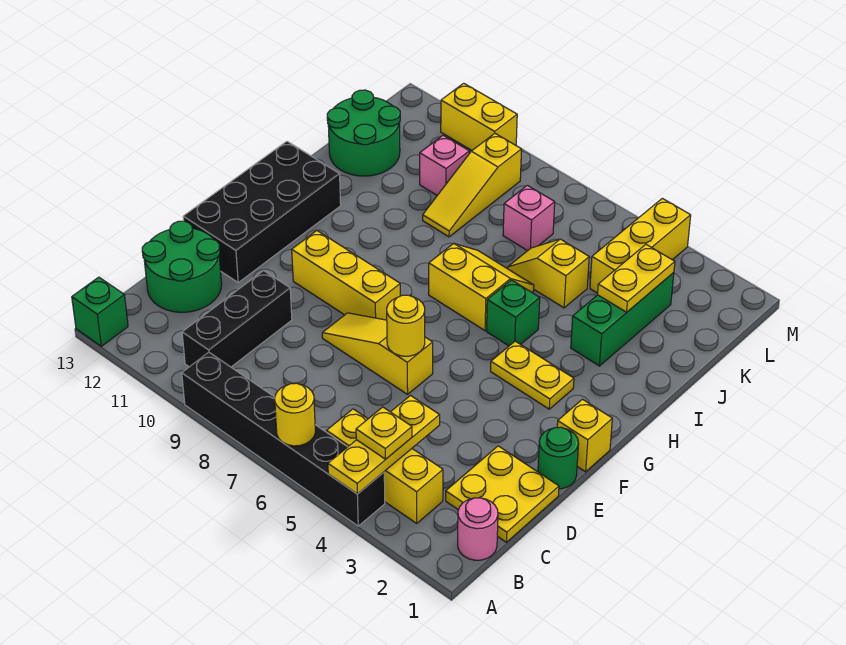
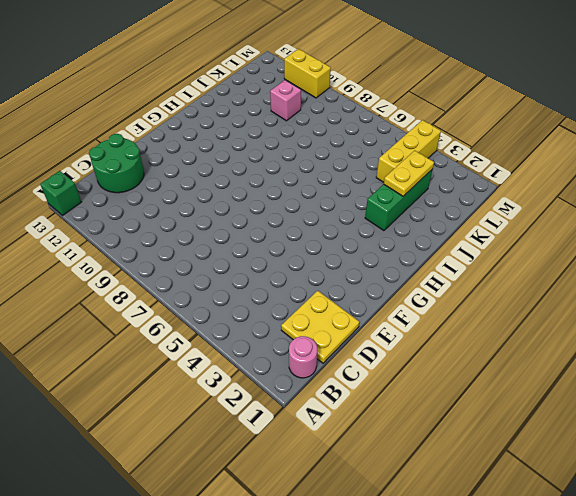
none -> black 1x6 brick [182,352,385,526]
none -> yellow 1x3 brick [327,409,443,523]
none -> black 1x3 brick [182,271,292,367]

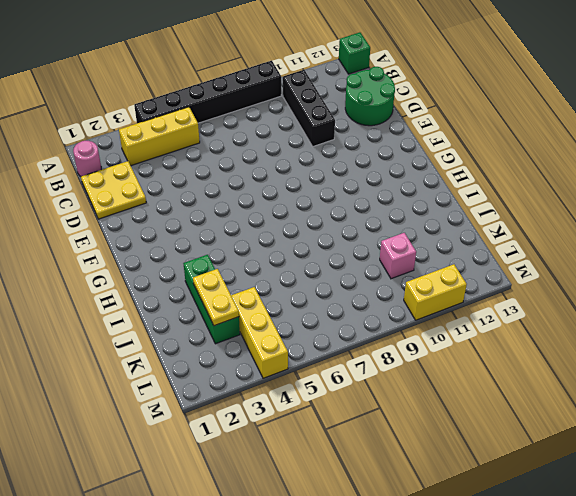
none -> green 1x1 round brick [538,427,579,489]
none -> yellow 1x3 slope [322,313,433,394]
none -> black 2x4 brick [183,141,341,282]

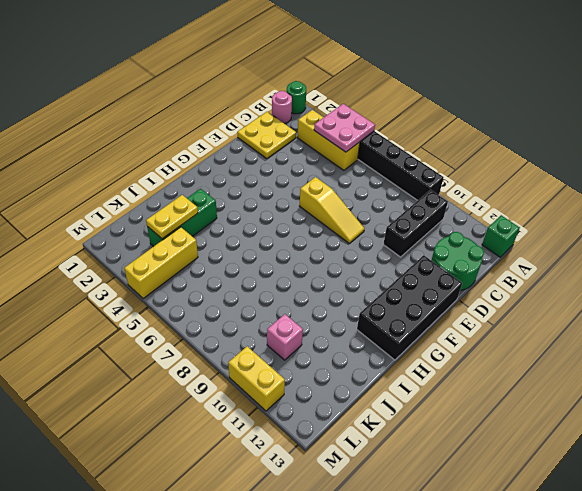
green 1x1 round brick [287,81,306,114] -> green 1x1 round brick moved to [538,427,579,489]
pink 2x2 plate [314,104,375,152] -> yellow 1x3 plate [328,396,440,494]
none -> yellow 1x1 brick [557,399,612,472]
none -> yellow 1x3 brick [292,230,400,320]
none -> yellow 1x2 plate [491,341,574,409]

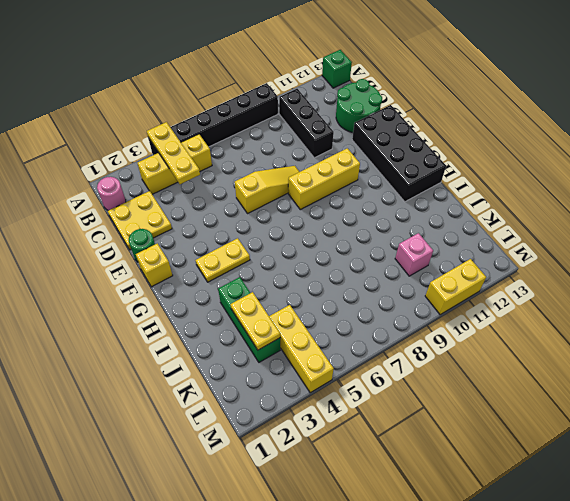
none -> green 1x1 brick [486,280,540,346]
none -> yellow 2x2 slope [429,243,534,331]
none -> yellow 1x2 slope [507,239,589,308]

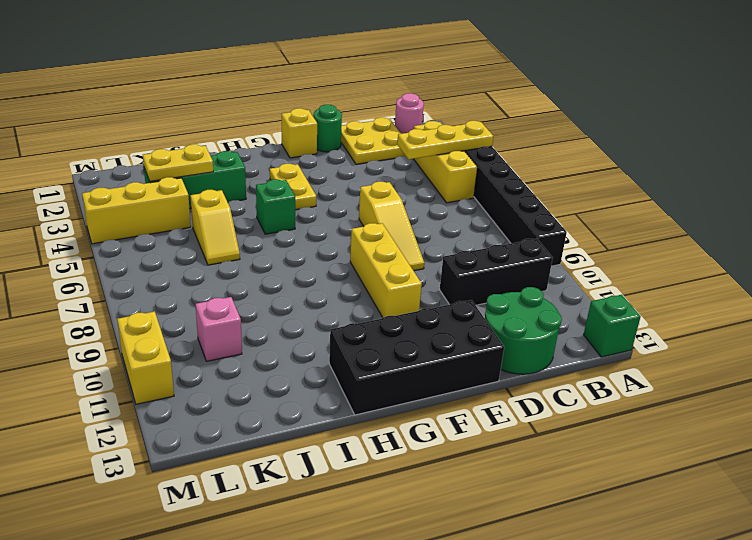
none -> yellow 2x2 slope [429,243,534,331]
none -> yellow 1x3 slope [423,133,522,237]
none -> green 2x2 round brick [327,90,400,176]

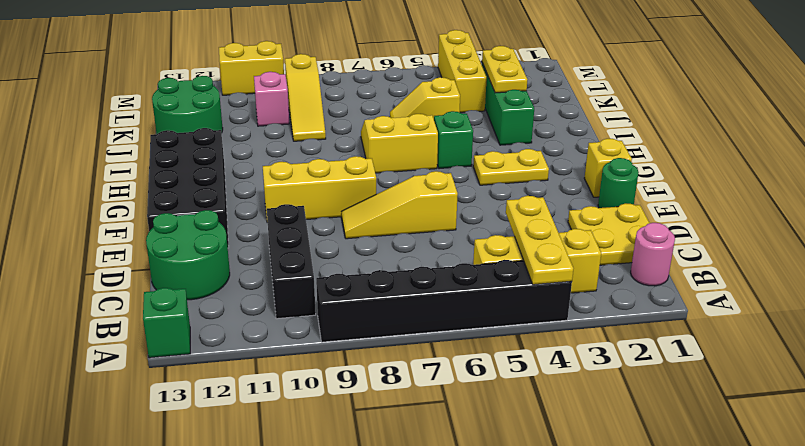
none -> pink 1x1 brick [503,185,555,251]
none -> yellow 1x1 round brick [275,383,315,446]
none -> yellow 1x1 round brick [387,295,425,356]

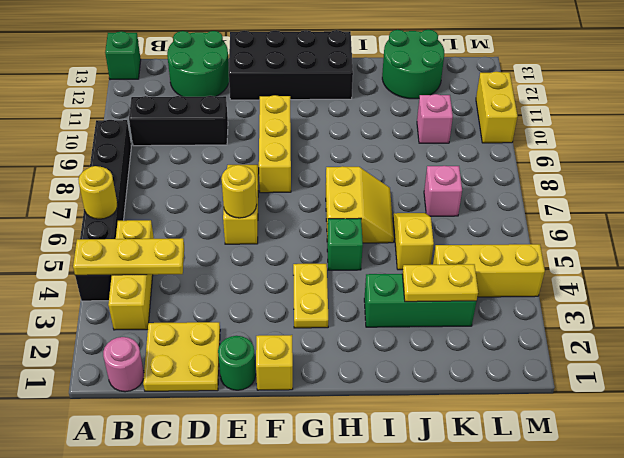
none -> yellow 1x3 slope [423,133,522,237]
none -> yellow 1x1 plate [356,407,412,459]

